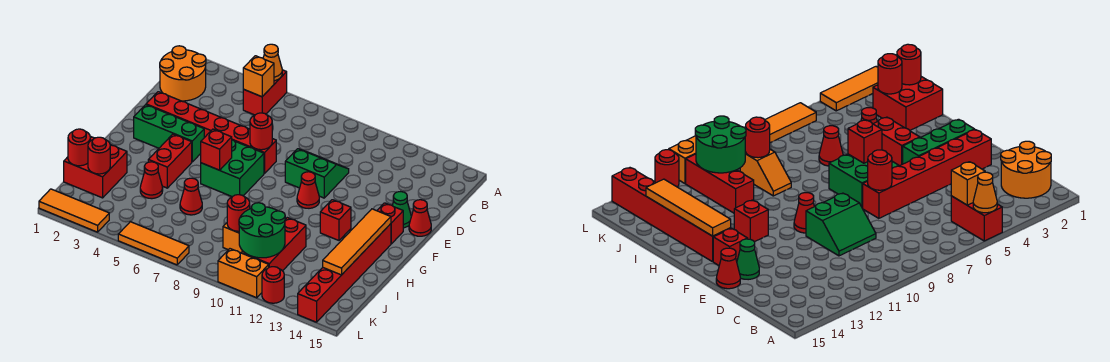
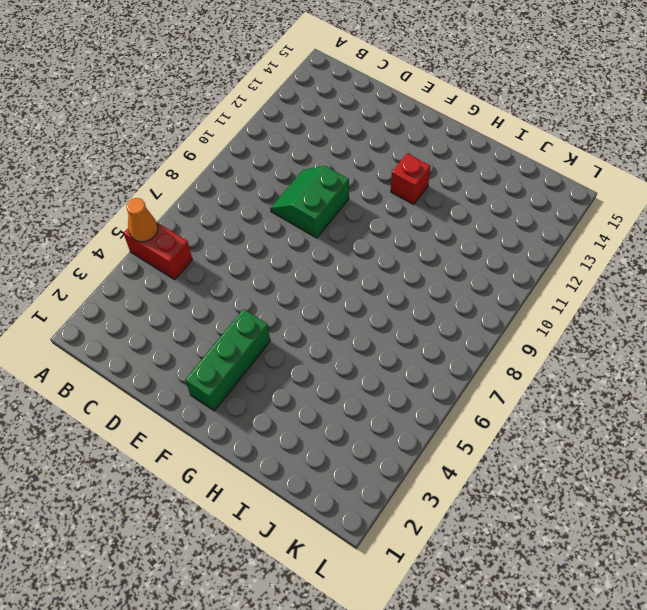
none -> orange 2x2 round brick [160,46,206,101]
none -> red 1x6 brick [146,92,276,174]
none -> green 1x1 cone [392,192,411,228]
none -> red 1x1 cone [409,200,431,236]

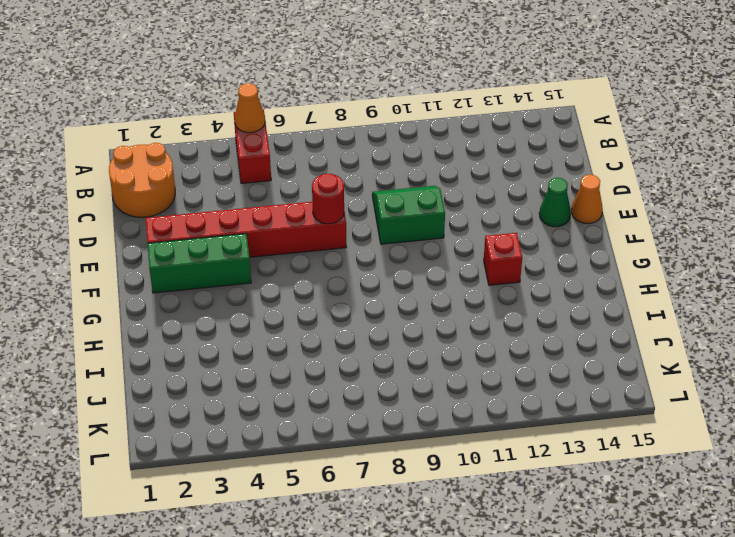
orange 1x1 cone [571,175,603,224] -> red 1x1 cone [409,200,431,236]
none -> green 2x2 brick [201,140,264,197]
none -> red 1x1 cone [297,172,319,208]
none -> red 1x1 brick [377,203,403,244]
none -> red 1x2 brick [148,134,192,188]

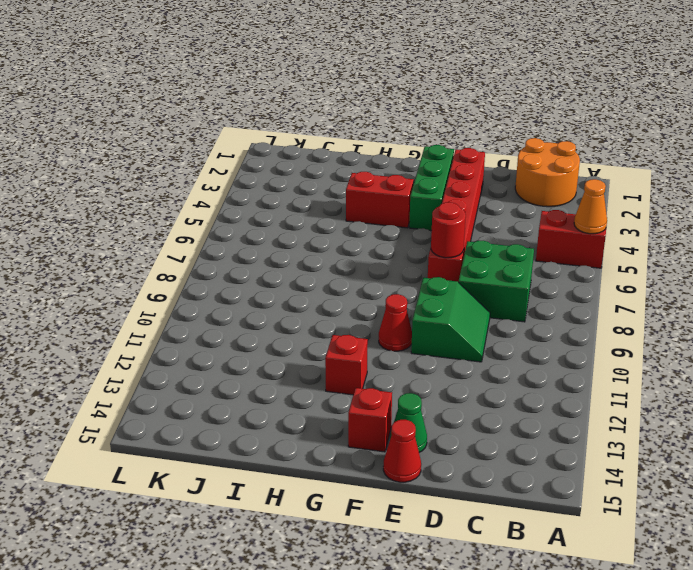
green 2x2 brick [459,241,534,322] -> green 2x2 brick moved to [201,140,264,197]
none -> red 1x6 brick [298,224,391,322]
none -> red 2x2 brick [64,137,127,198]
none -> red 1x1 cone [140,162,163,199]
none -> red 1x1 cone [180,178,202,215]

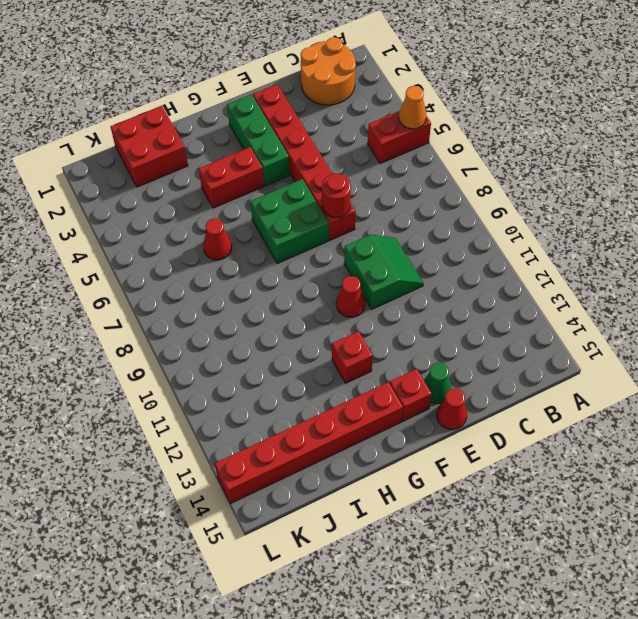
none -> red 1x1 cone [140,162,163,199]
none -> orange 1x2 slope [223,223,245,254]
none -> red 1x3 brick [250,218,306,271]
none -> orange 1x3 tile [39,189,109,232]

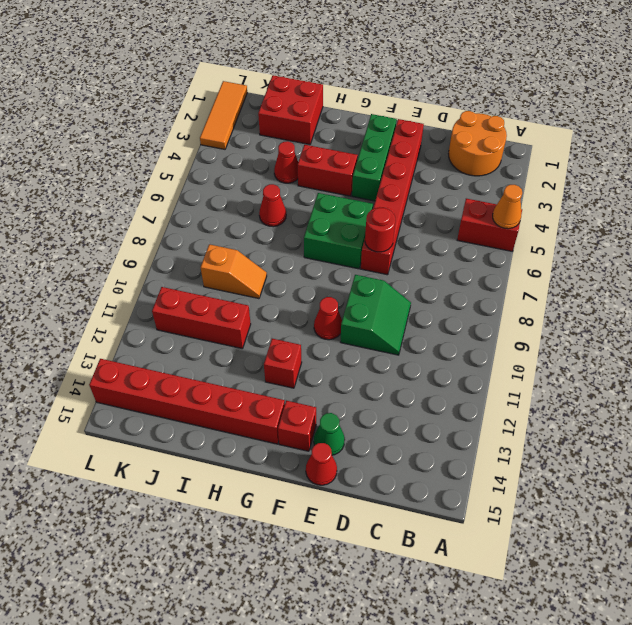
none -> orange 1x3 tile [118,222,189,265]
none -> orange 1x2 brick [218,249,269,298]
none -> red 1x1 round brick [262,267,284,303]
none -> orange 1x1 brick [243,56,274,97]

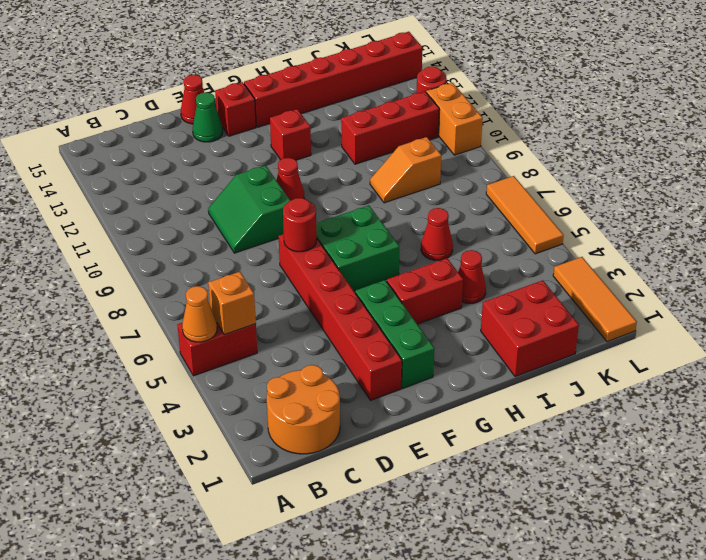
none -> red 1x1 brick [201,129,232,170]
none -> orange 1x4 tile [323,209,391,275]
none -> red 1x1 round brick [68,129,90,166]
none -> red 1x1 round brick [88,137,110,174]

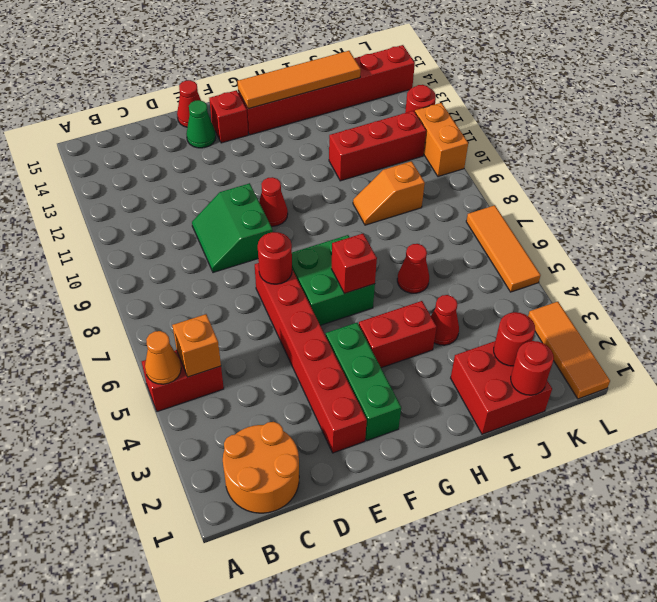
none -> red 1x1 brick [320,200,351,240]
none -> red 1x1 round brick [227,195,250,231]
none -> green 2x2 round brick [239,203,285,258]

